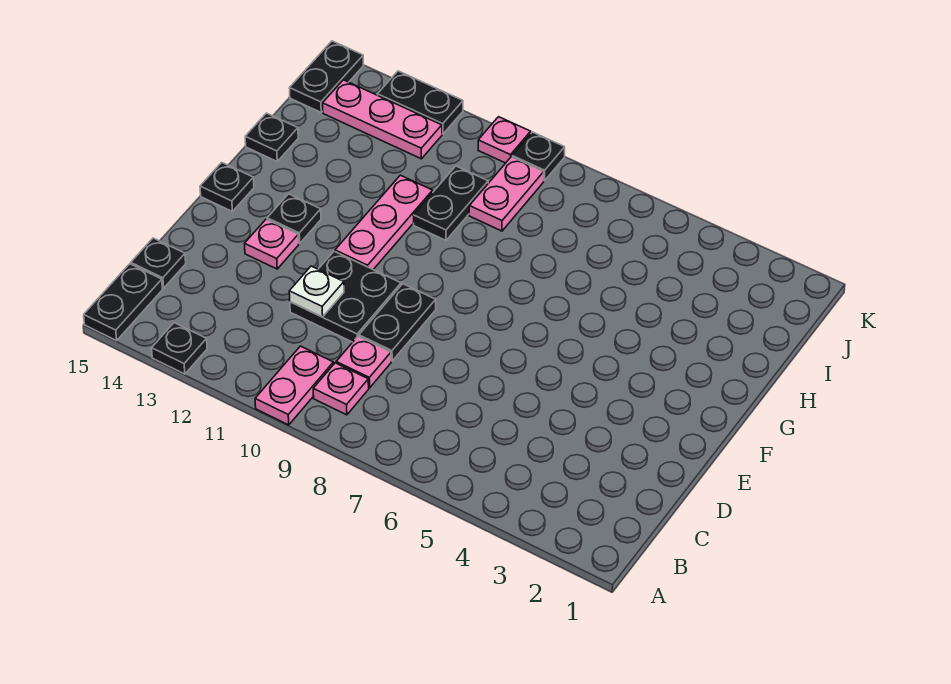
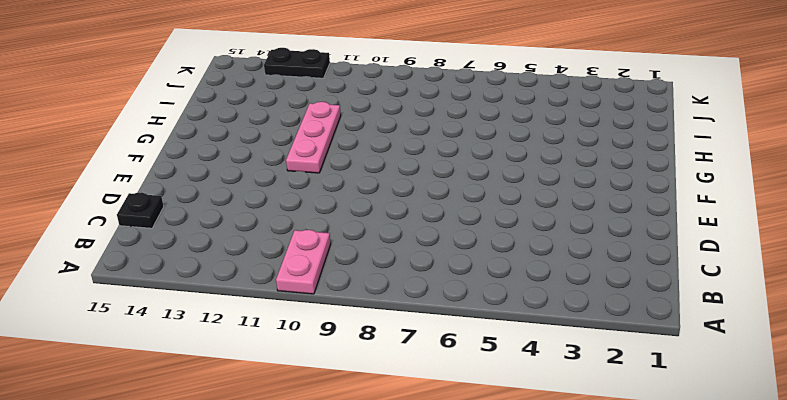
none -> black 1x1 plate [152,323,207,374]
none -> black 1x2 plate [84,264,163,341]
none -> pink 1x1 plate [313,363,369,415]

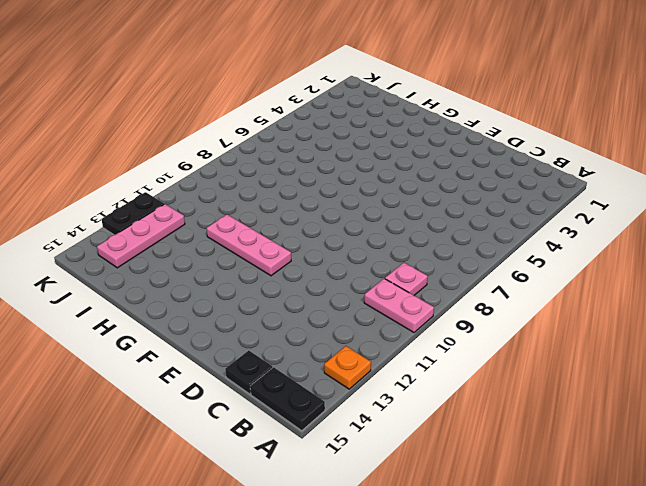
orange 1x1 plate [324,346,371,389] -> black 1x1 plate [152,323,207,374]
none -> pink 1x1 plate [336,336,391,388]
none -> black 1x2 plate [359,284,436,361]
none -> black 2x2 plate [290,251,401,342]

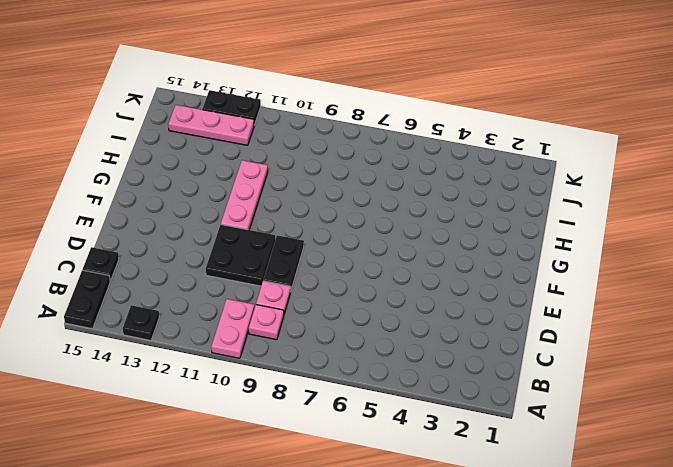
none -> pink 1x1 plate [245,219,299,269]
none -> black 1x1 plate [267,194,321,243]
none -> black 1x1 plate [200,162,254,211]

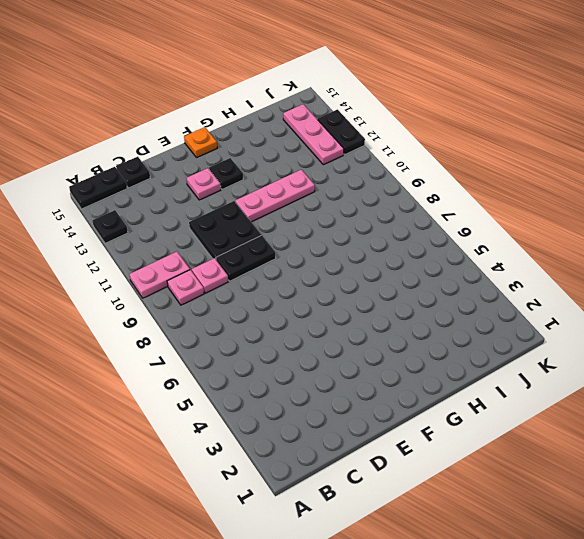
orange 1x1 plate [184,127,217,158] -> black 1x1 plate [200,162,254,211]
none -> black 1x2 plate [413,166,488,240]
none -> black 1x1 plate [245,113,298,161]
none -> pink 1x2 plate [469,157,544,231]

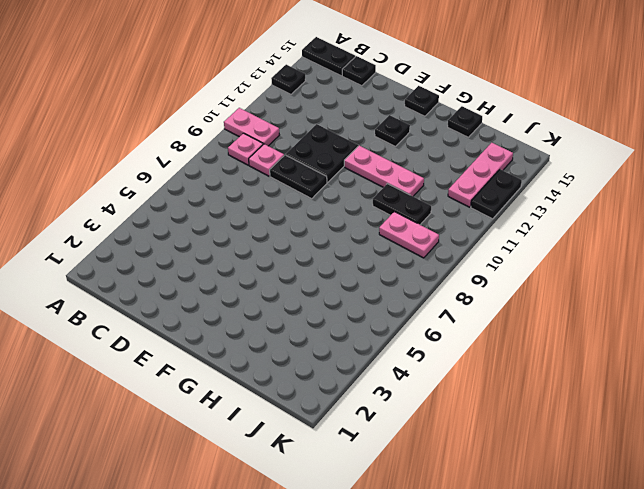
none -> pink 1x1 plate [245,219,299,269]
none -> black 1x2 plate [289,41,363,112]
none -> black 1x1 plate [512,132,565,181]

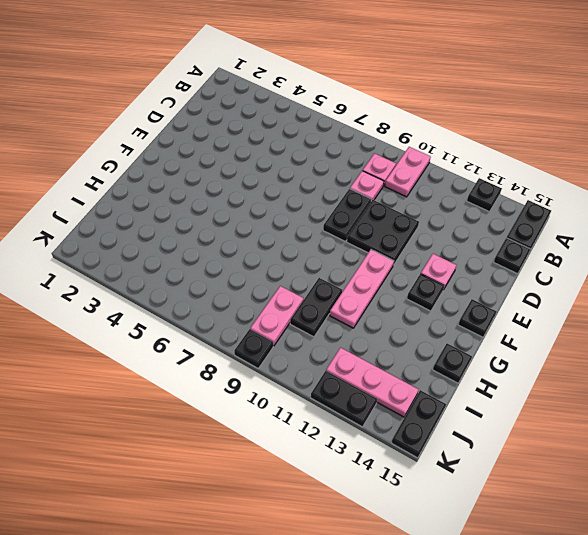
none -> pink 1x1 plate [478,117,531,163]
none -> white 1x1 plate [289,266,344,317]

